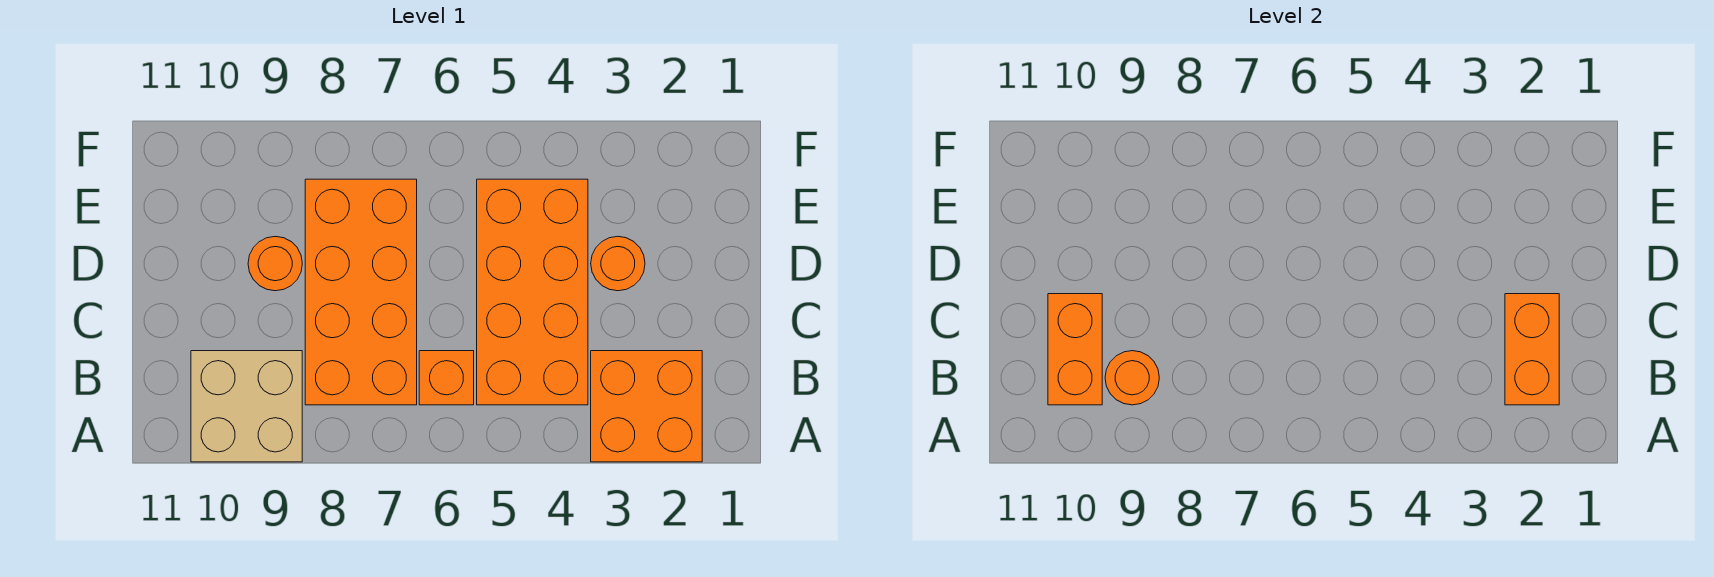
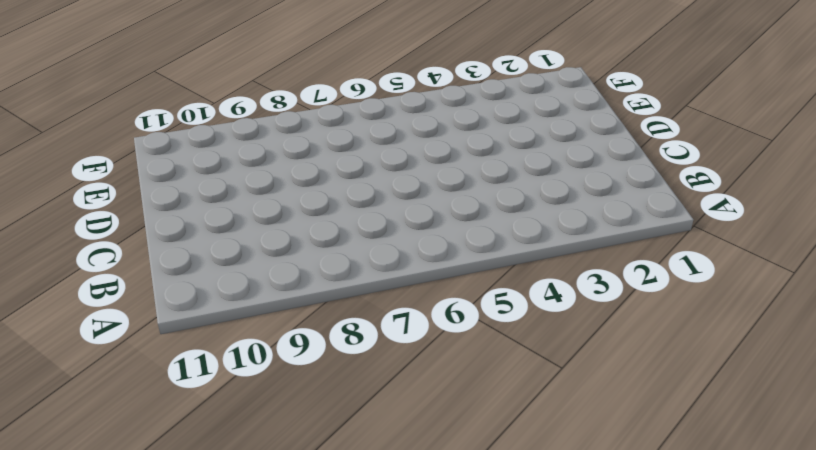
none -> orange 2x2 brick [591,351,702,462]
none -> tan 2x2 brick [191,351,302,462]

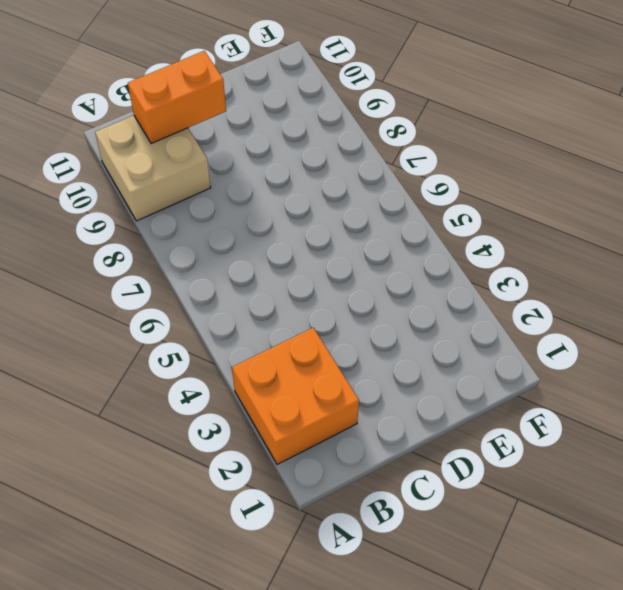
none -> orange 2x4 brick [477,179,588,405]
none -> orange 1x1 brick [419,351,474,405]

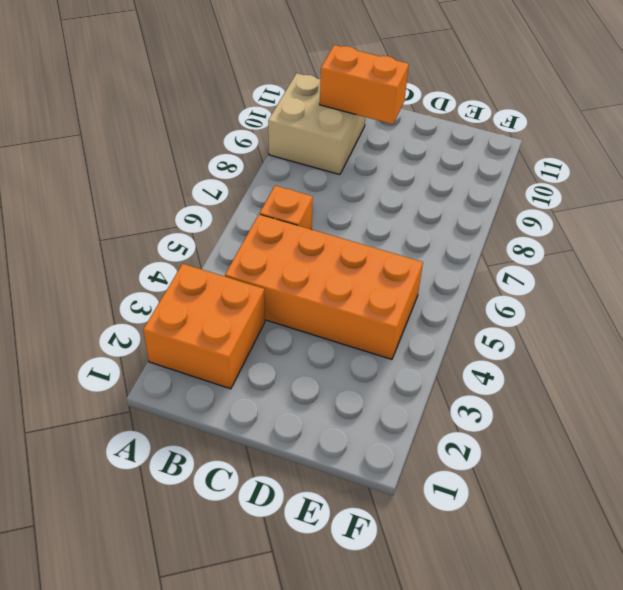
none -> orange 2x4 brick [305,179,417,405]
none -> orange 1x1 round brick [591,236,645,291]

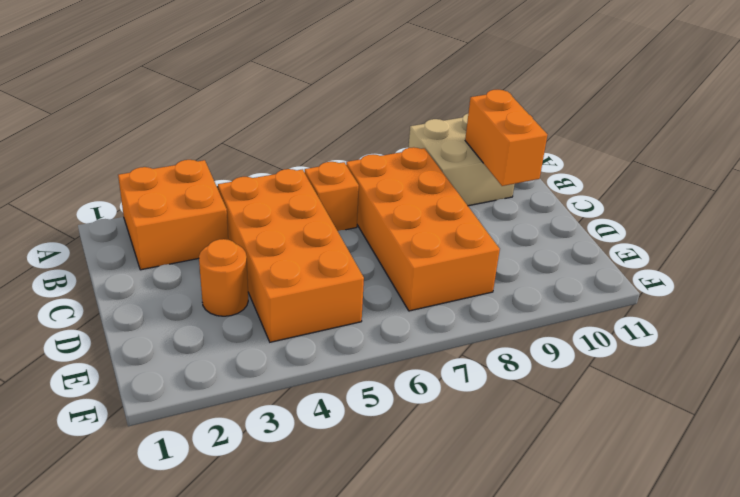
none -> orange 1x1 round brick [248,236,302,291]
none -> orange 1x2 brick [1505,294,1559,405]

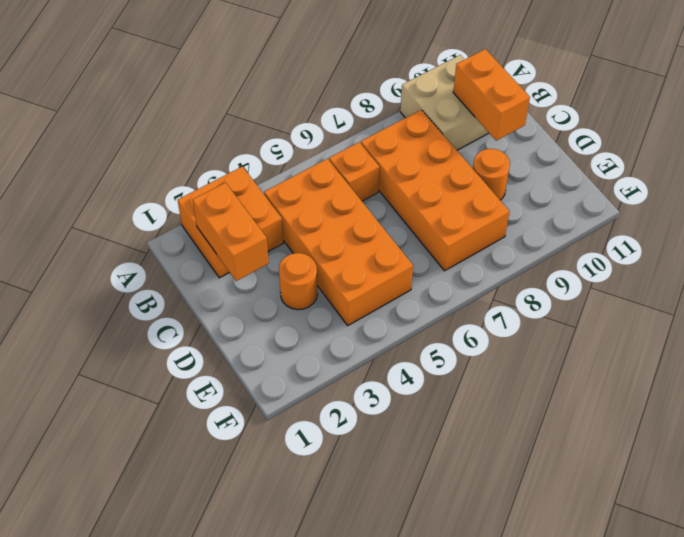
none -> orange 1x1 round brick [1105,351,1159,405]

